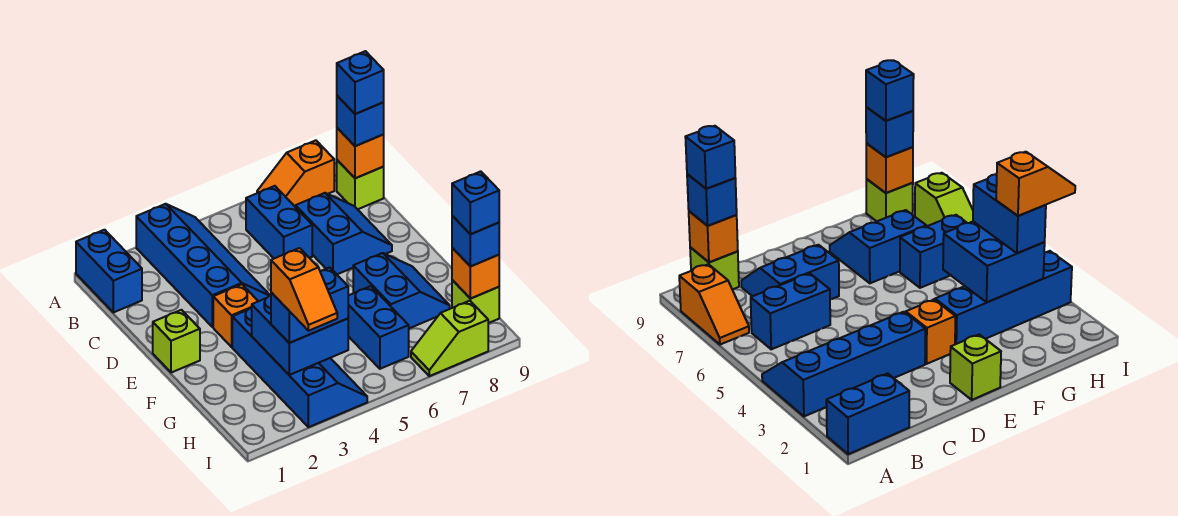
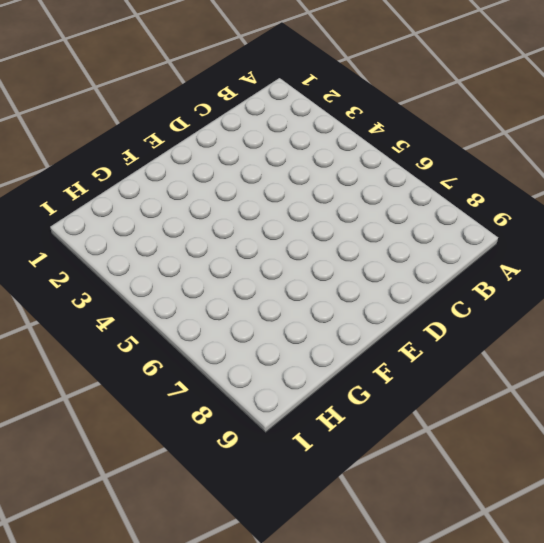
none -> blue 1x2 brick [76,230,142,312]
none -> blue 2x4 slope [136,204,270,327]
none -> orange 1x2 slope [257,140,334,207]

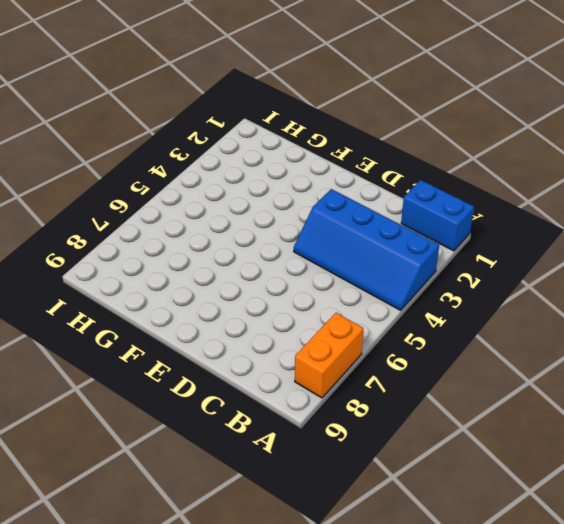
orange 1x2 brick [295,313,363,398] -> orange 1x2 slope [257,140,334,207]
none -> blue 1x2 brick [246,186,312,258]
none -> lime 1x1 brick [337,160,384,209]
none -> blue 2x2 slope [296,193,392,274]

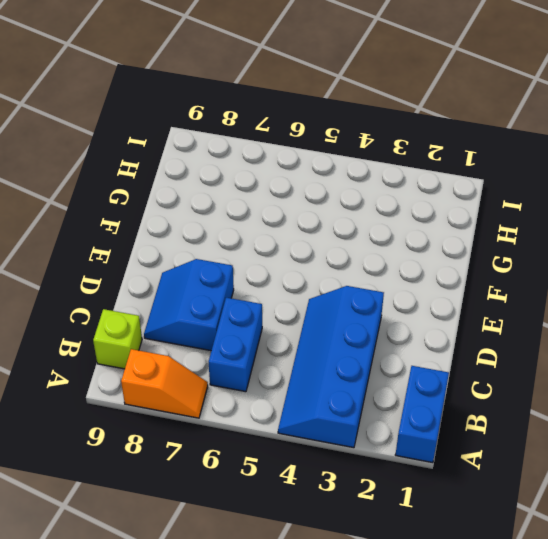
none -> lime 1x1 brick [153,310,200,373]
none -> orange 1x1 brick [213,284,258,347]
none -> blue 2x4 slope [232,308,367,427]

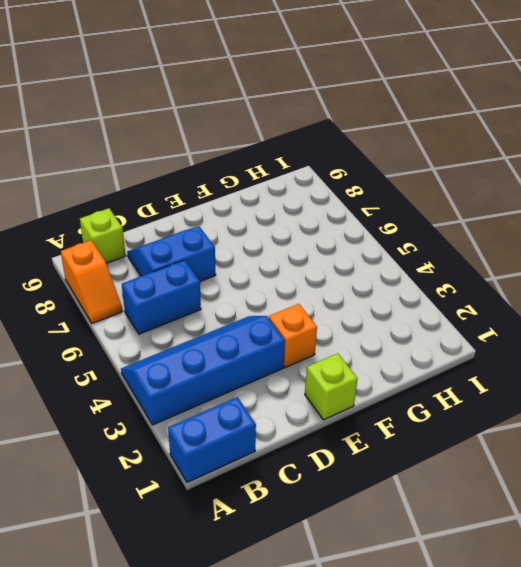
none -> blue 2x4 slope [232,308,367,427]
none -> blue 2x2 slope [353,253,450,328]
none -> blue 1x2 brick [348,286,409,369]

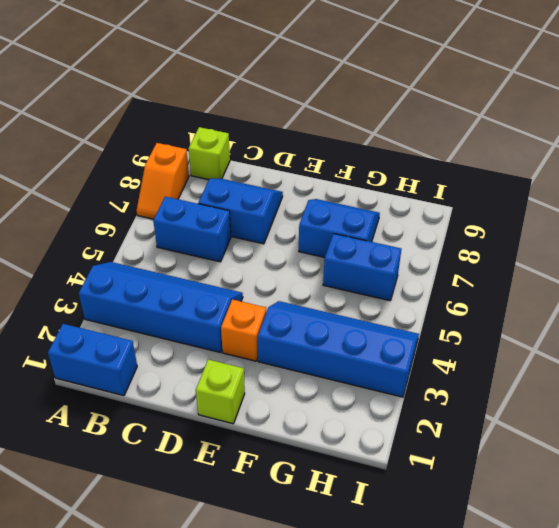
none -> lime 1x1 brick [452,280,499,323]
none -> lime 1x2 slope [411,301,488,376]
none -> orange 1x1 brick [337,128,384,178]

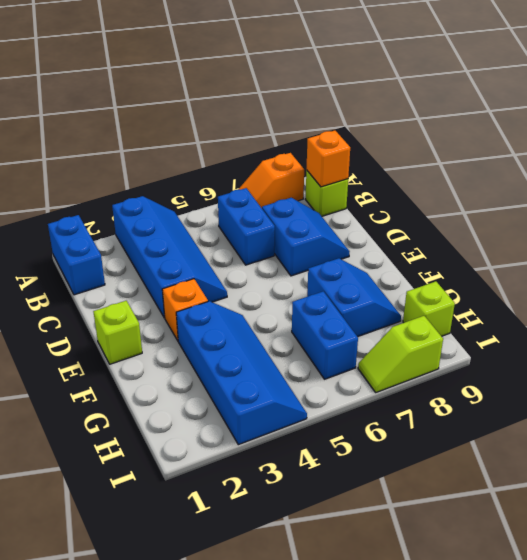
none -> blue 2x2 brick [252,296,348,375]
none -> orange 1x1 brick [452,248,499,299]
none -> blue 1x1 brick [337,96,384,146]

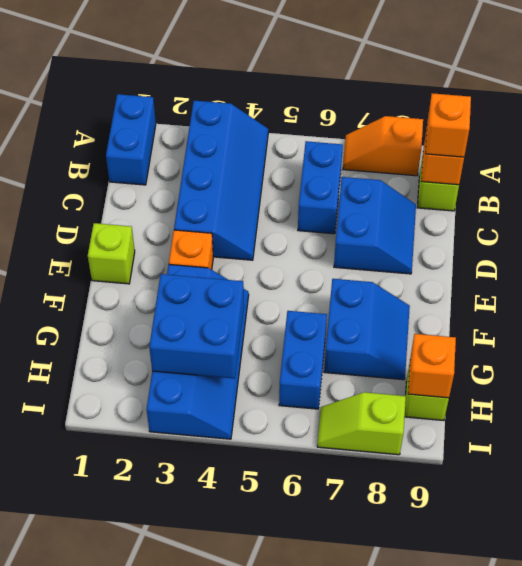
orange 1x1 brick [425,93,471,157] -> blue 1x1 brick [337,96,384,146]
none -> blue 1x2 brick [271,267,348,343]
none -> blue 1x1 brick [452,216,499,266]
none -> blue 1x1 brick [337,51,384,114]

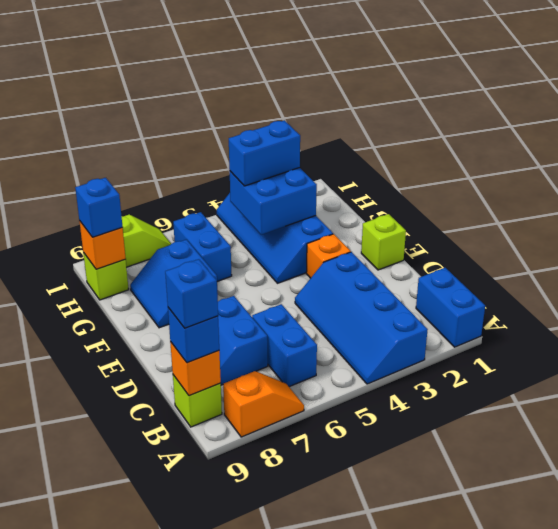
none -> orange 1x2 slope [271,248,337,331]
none -> blue 1x1 brick [452,171,499,234]

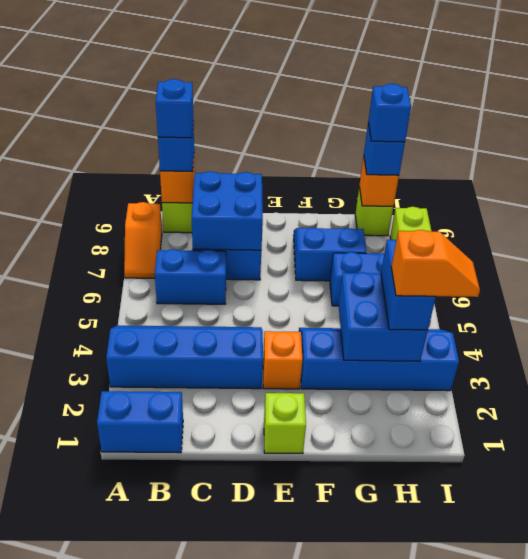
blue 2x2 brick [192,171,263,250] -> none

